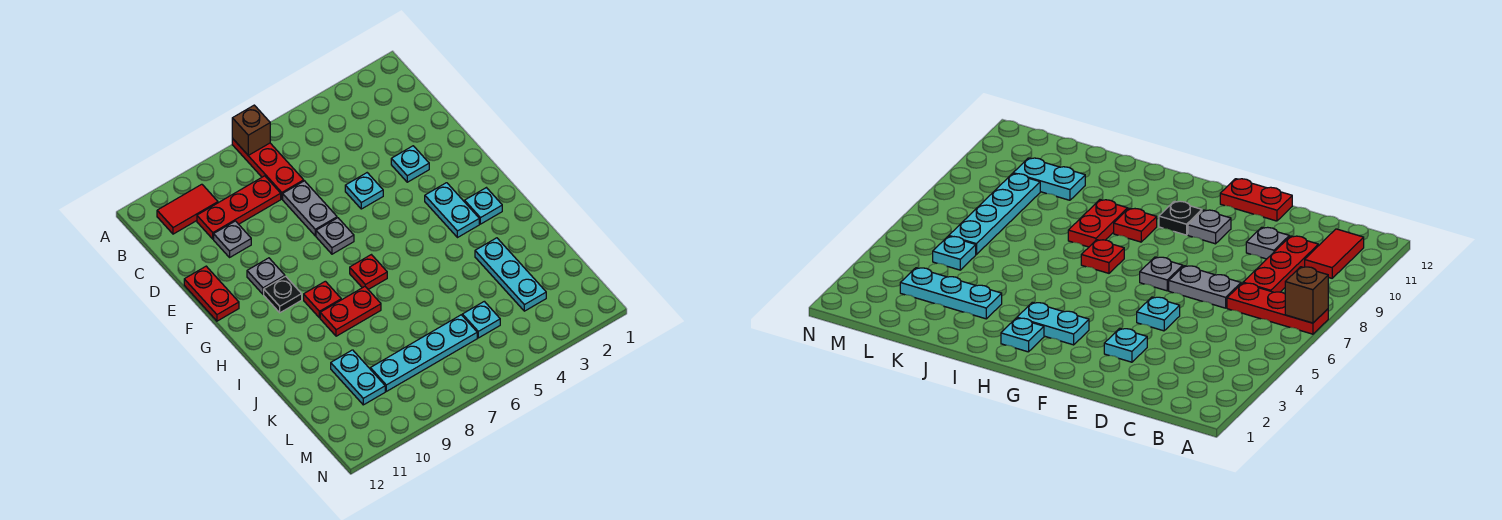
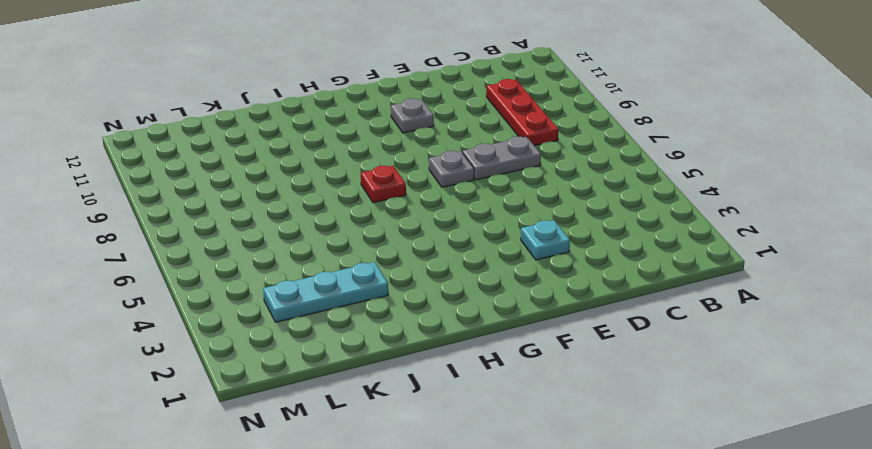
none -> red 1x3 plate [232,139,304,199]
none -> red 1x2 tile [157,184,218,234]
none -> grey 1x1 plate [214,221,251,257]

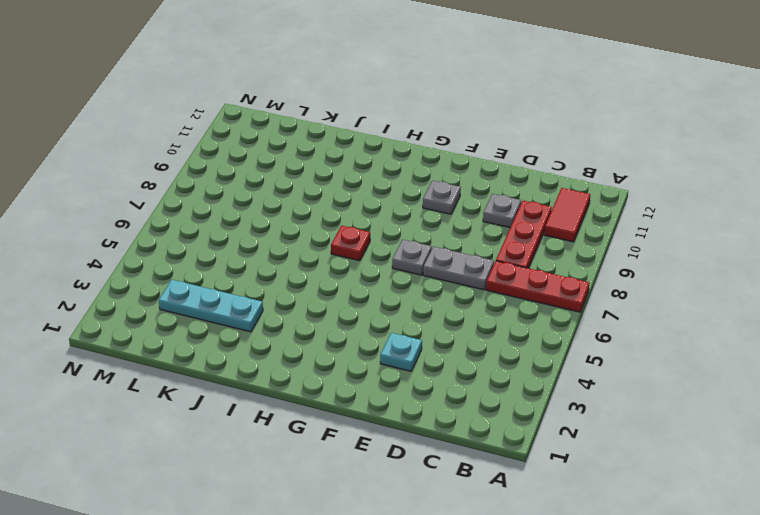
none -> cyan 1x1 plate [345,173,383,209]
none -> red 1x2 plate [184,266,239,321]
none -> cyan 1x2 plate [425,183,479,238]

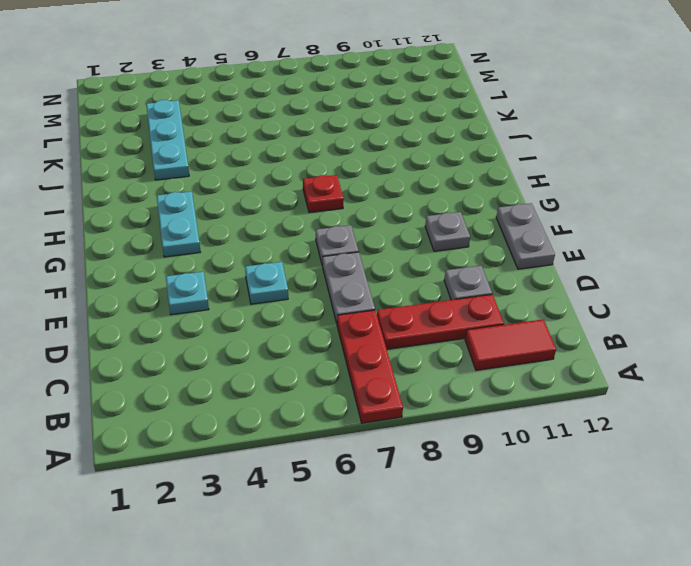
grey 1x2 plate [496,203,555,269] -> red 1x2 plate [184,266,239,321]
none -> black 1x1 plate [264,276,302,313]
none -> cyan 1x1 plate [465,188,502,224]
none -> red 1x1 plate [304,281,341,318]

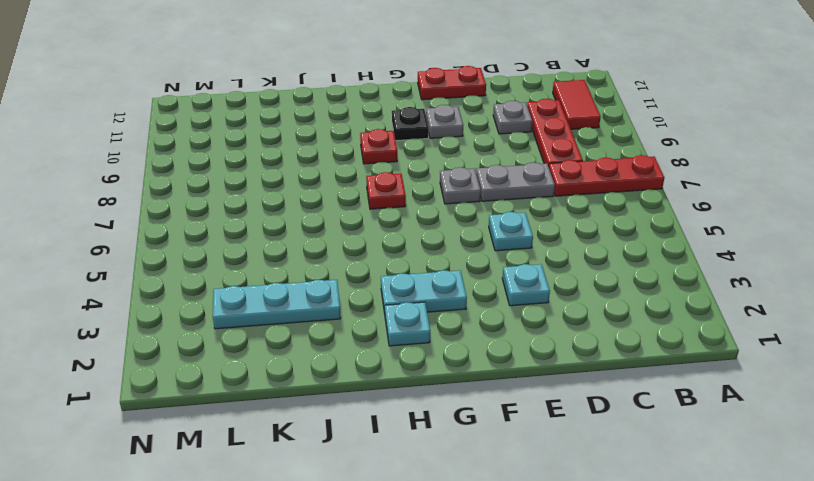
none -> red 1x2 plate [320,287,381,336]
none -> cyan 1x2 plate [331,350,385,405]
none -> cyan 1x1 plate [462,301,500,338]

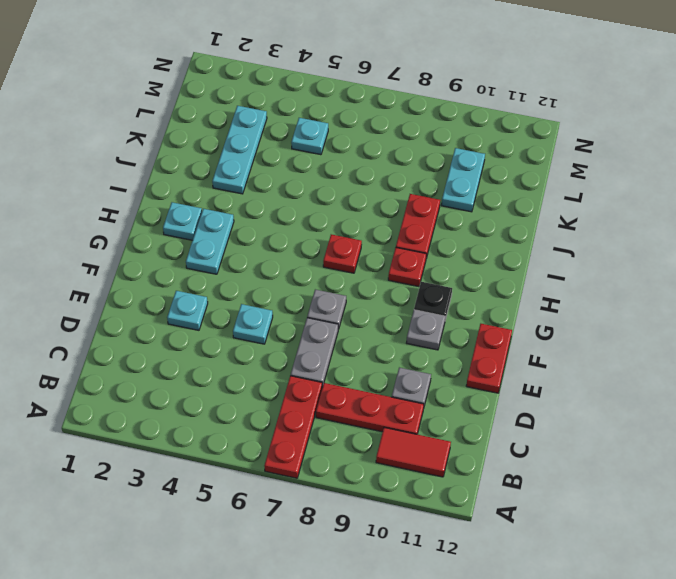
red 1x2 plate [396,194,440,258] -> red 1x2 plate turned to [320,287,381,336]
none -> cyan 1x4 plate [370,315,477,391]
none -> brown 1x1 brick [232,105,270,155]

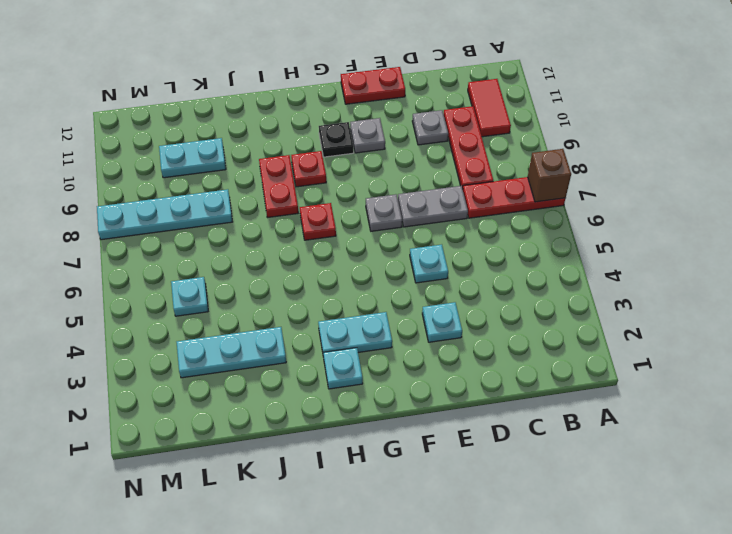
cyan 1x4 plate [97,189,232,240] -> cyan 1x4 plate turned to [370,315,477,391]

